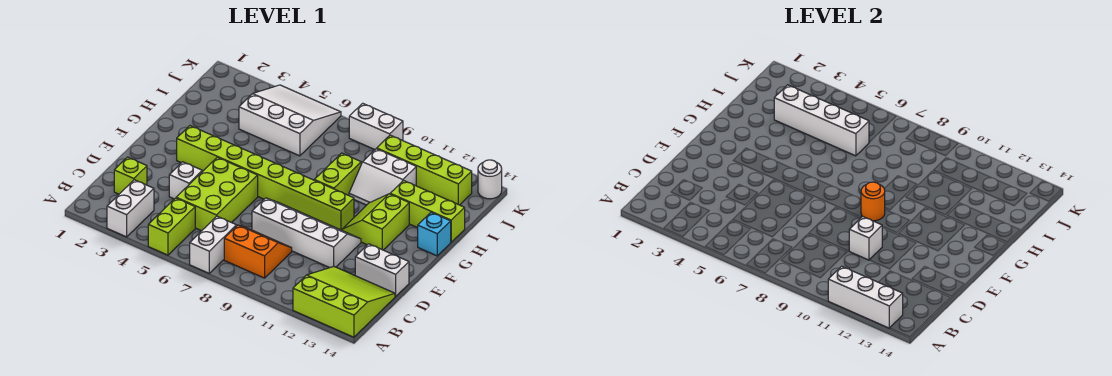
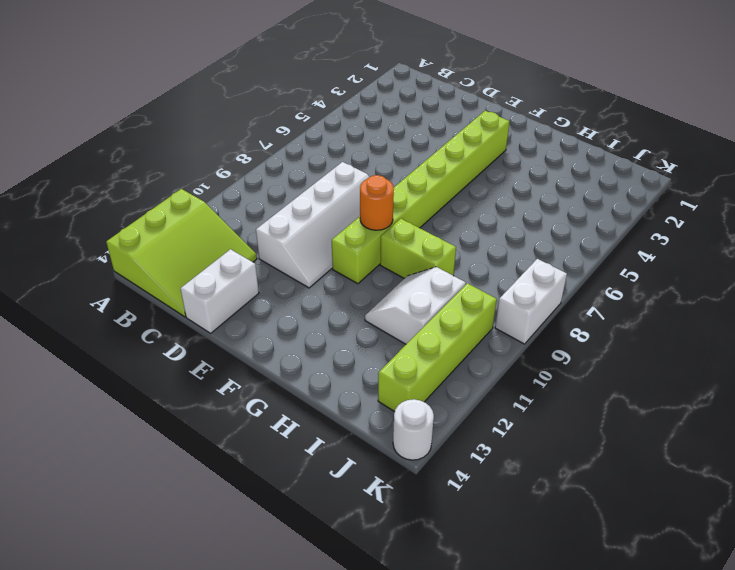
none -> white 1x2 brick [107,180,154,237]
none -> lime 1x2 brick [148,198,195,255]
none -> white 1x2 brick [190,216,237,273]

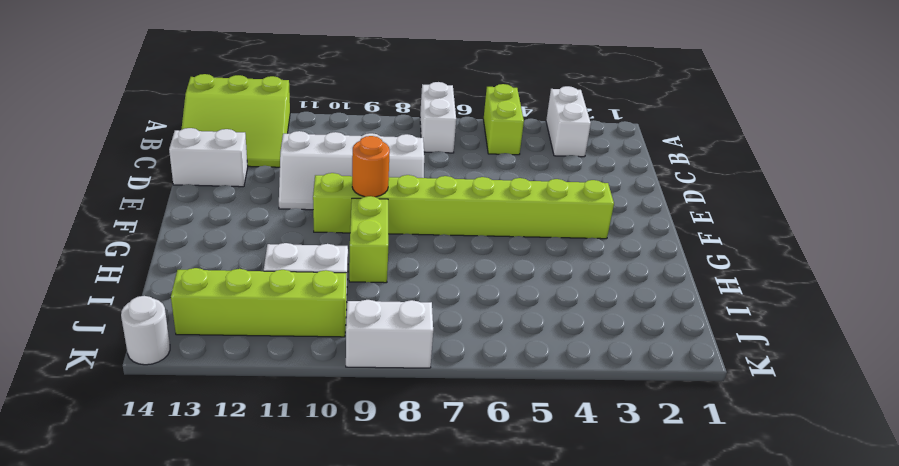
none -> orange 2x2 slope [224,225,292,278]
none -> lime 1x1 brick [114,157,147,194]
none -> lime 2x3 brick [176,157,258,231]

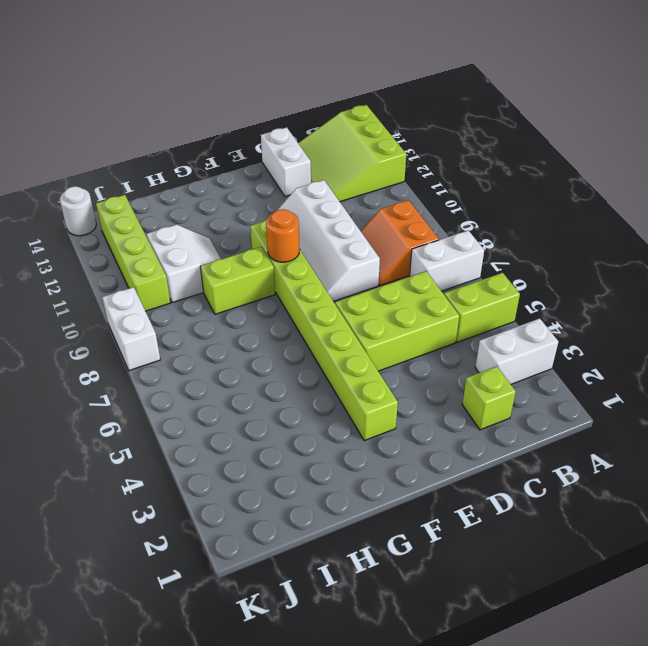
none -> white 1x1 brick [169,162,202,199]
none -> lime 2x2 slope [342,194,409,250]
none -> cyan 1x1 brick [418,212,451,256]

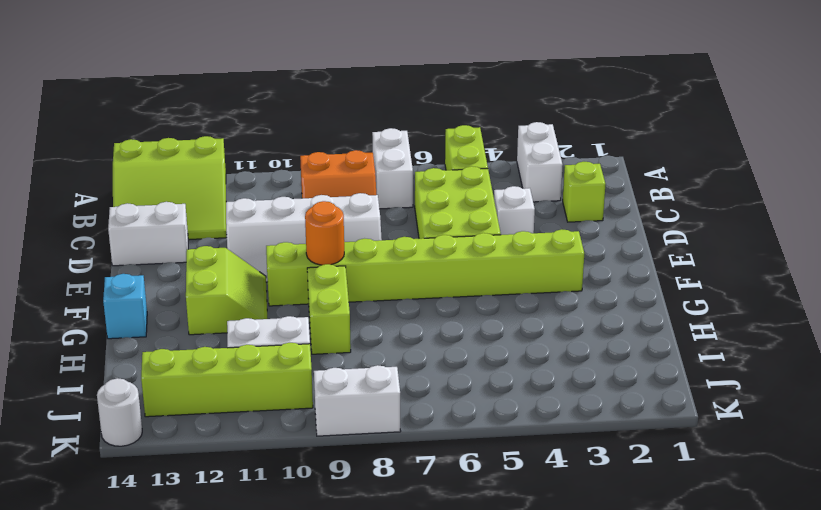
none -> lime 1x3 brick [390,181,465,242]
none -> white 3x3 slope [239,85,341,156]
none -> white 1x3 brick [828,266,903,328]

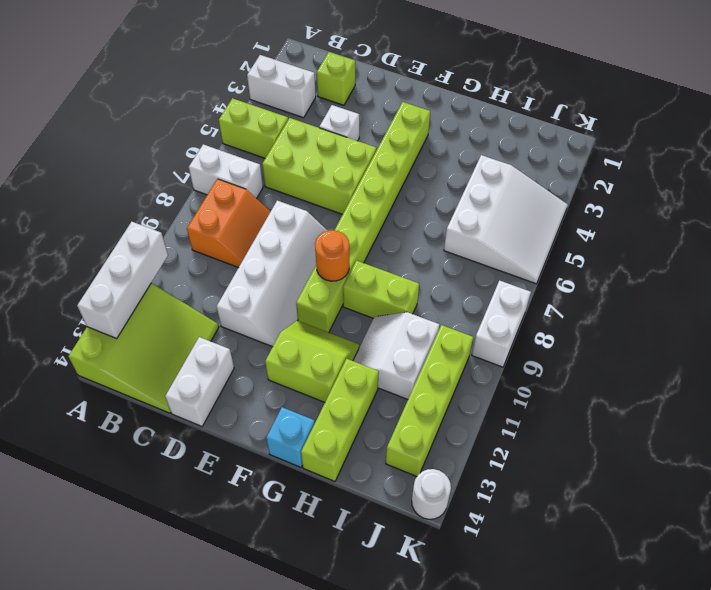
none -> white 1x1 brick [849,216,883,260]
none -> white 1x4 brick [774,85,869,156]

